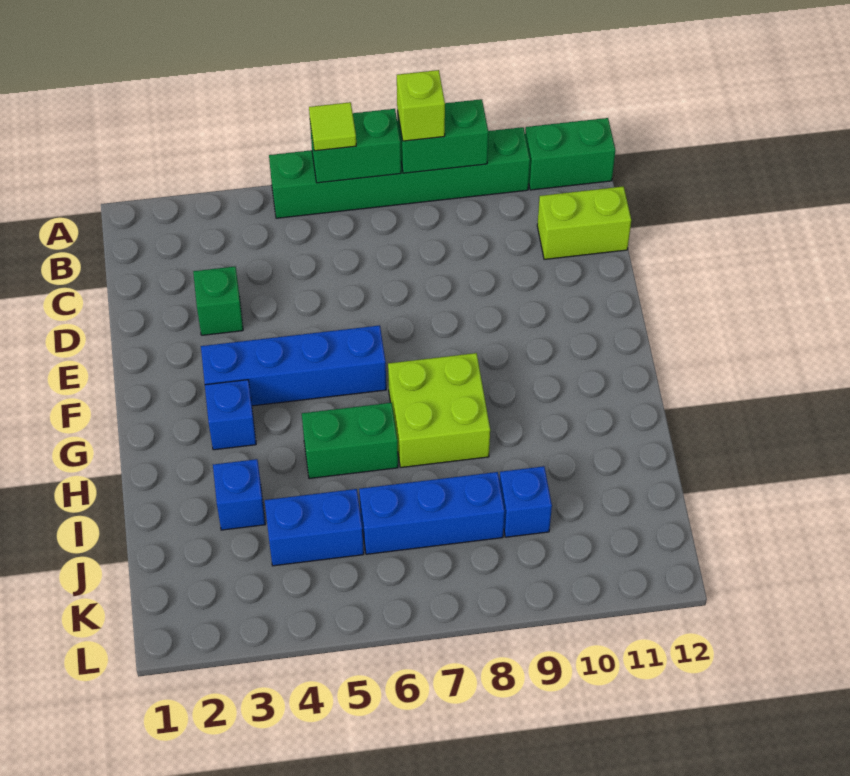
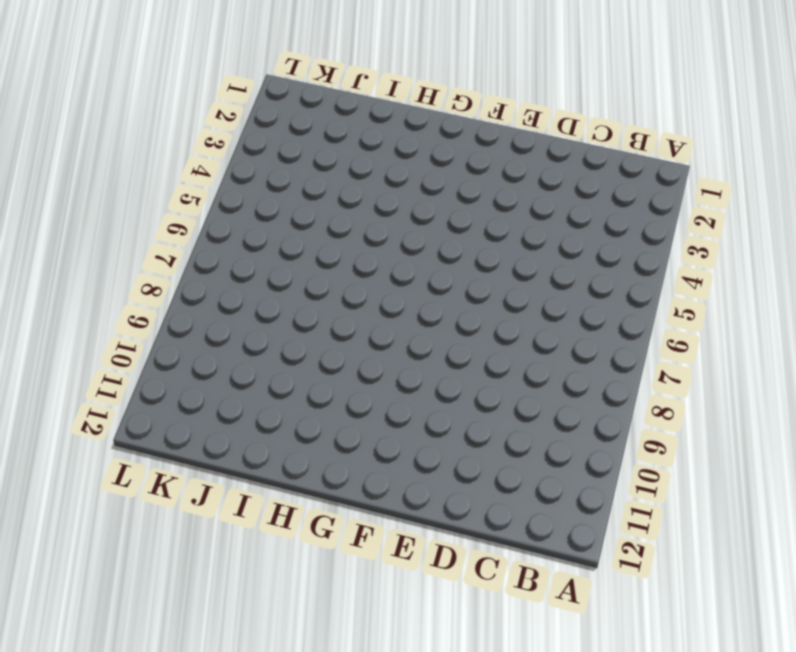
none -> green 1x6 brick [269,127,530,218]
none -> green 1x2 brick [525,118,616,190]
none -> lime 1x2 brick [537,186,631,259]

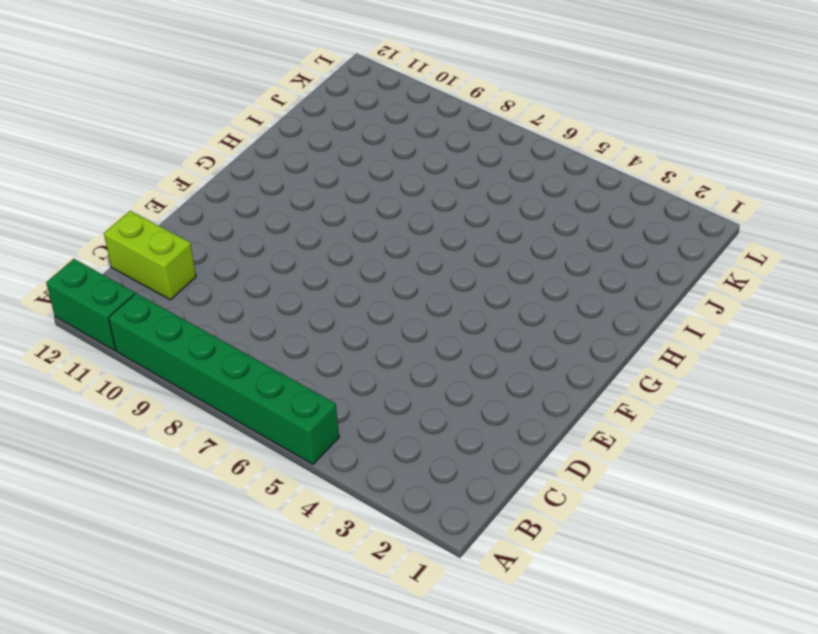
none -> green 1x1 brick [193,267,243,335]
none -> blue 1x4 brick [201,325,386,406]
none -> blue 1x1 brick [205,380,256,450]

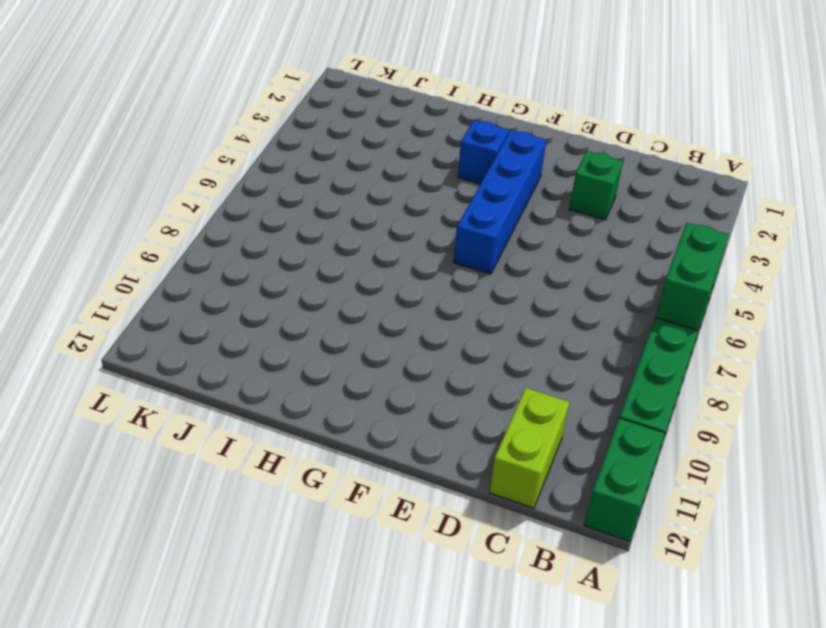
none -> lime 2x2 brick [388,353,490,467]
none -> green 1x2 brick [302,403,398,479]
none -> blue 1x1 brick [213,459,265,530]

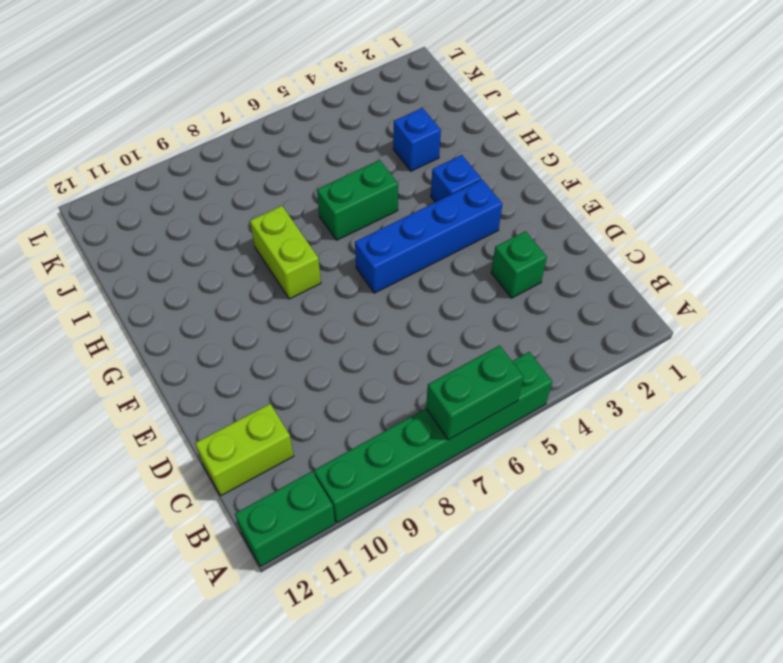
lime 1x2 brick [250,206,321,299] -> lime 2x2 brick [388,353,490,467]
none -> blue 1x2 brick [265,489,364,566]
none -> blue 1x3 brick [359,472,505,554]
none -> blue 1x1 brick [499,466,552,537]

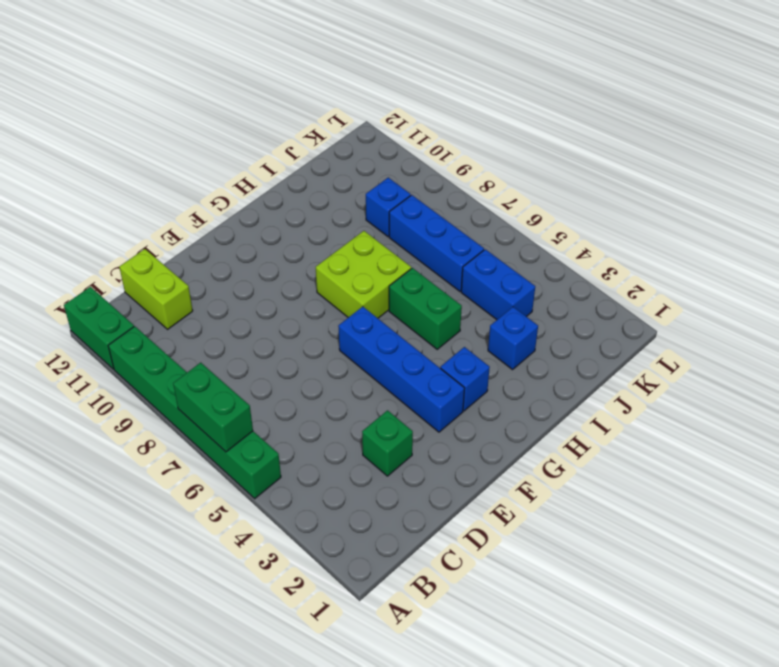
none -> green 1x2 brick [397,99,488,173]
none -> lime 1x1 tile [309,102,356,151]
none -> lime 1x1 brick [397,70,445,141]

